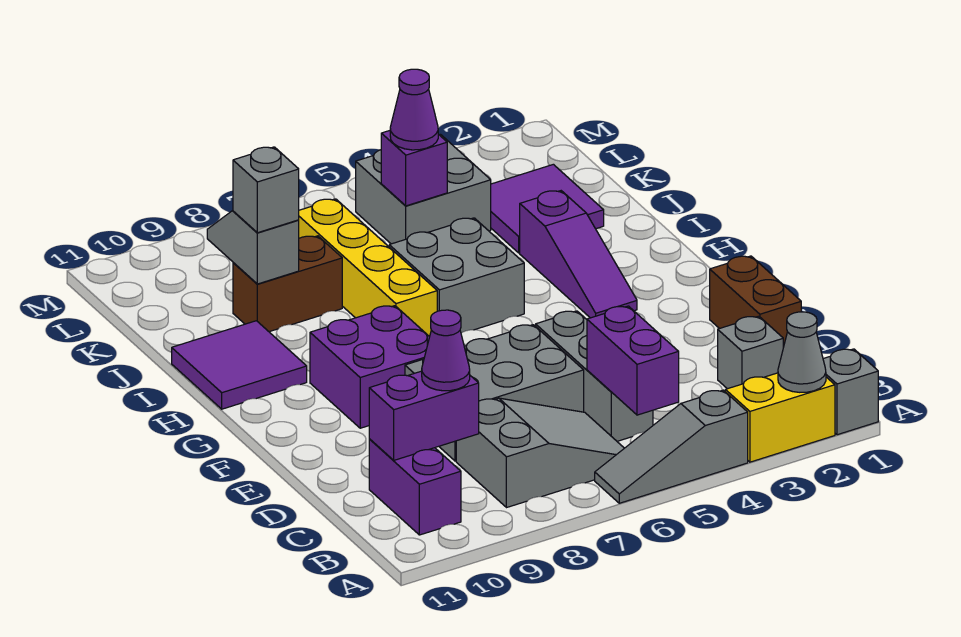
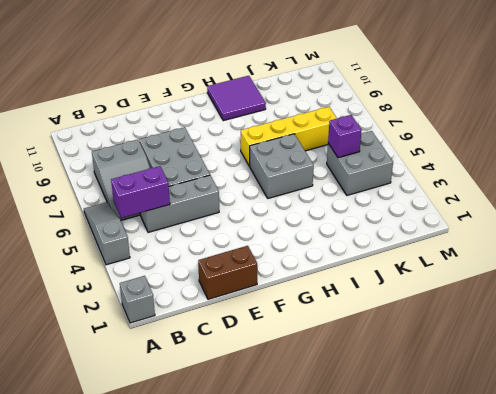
none -> yellow 1x2 brick [725,373,835,462]
none -> purple 1x2 brick [369,439,461,535]
none -> grey 1x1 brick [718,316,783,389]

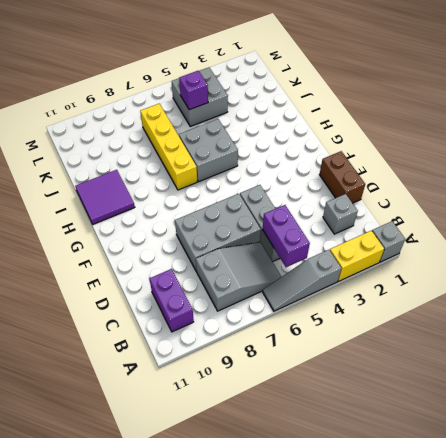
none -> purple 2x2 brick [310,306,429,428]
none -> purple 1x3 slope [520,191,637,318]
none -> purple 2x2 tile [491,164,604,253]

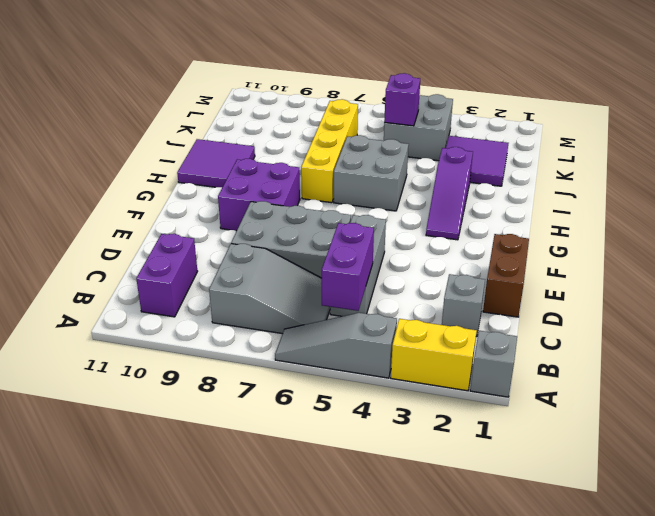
none -> brown 1x2 brick [233,236,342,332]
none -> grey 1x1 cone [778,312,826,392]
none -> purple 1x2 brick [369,371,479,460]

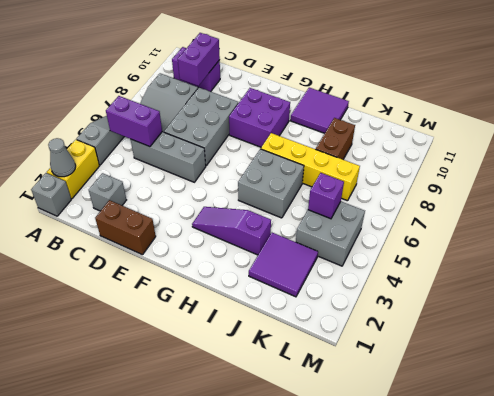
none -> grey 1x2 slope [207,211,299,284]
none -> purple 1x1 cone [422,310,470,391]
none -> grey 1x1 brick [233,147,299,233]

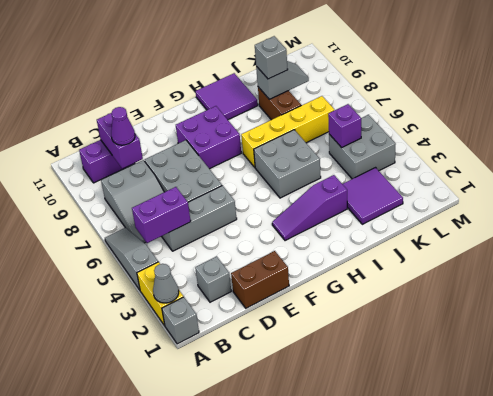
none -> purple 1x1 cone [390,69,438,150]

